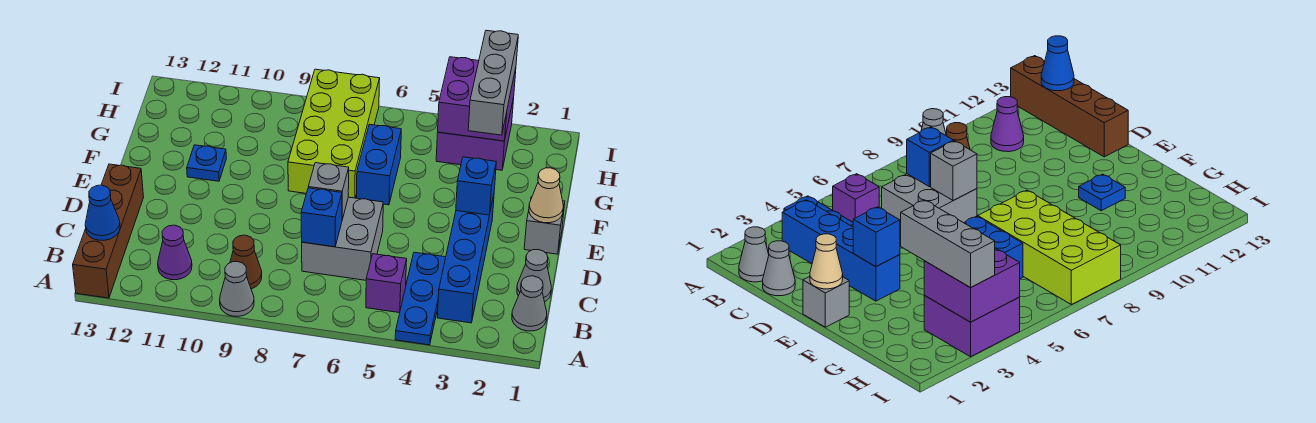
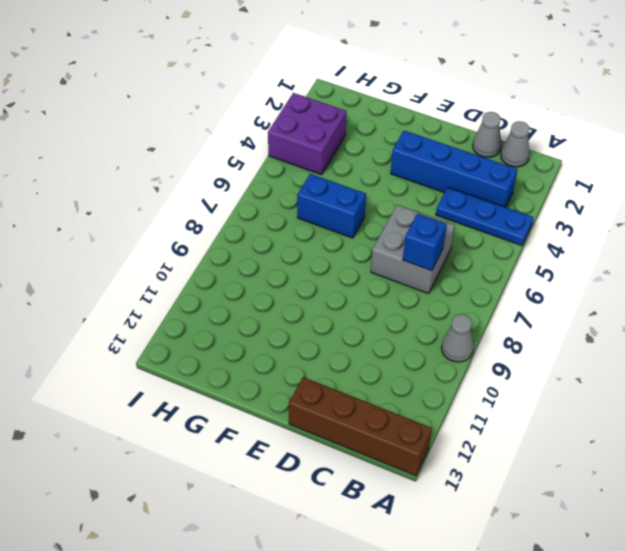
none -> purple 1x1 brick [366,254,407,313]
none -> brown 1x1 cone [230,235,262,289]
none -> purple 1x1 cone [158,225,192,280]

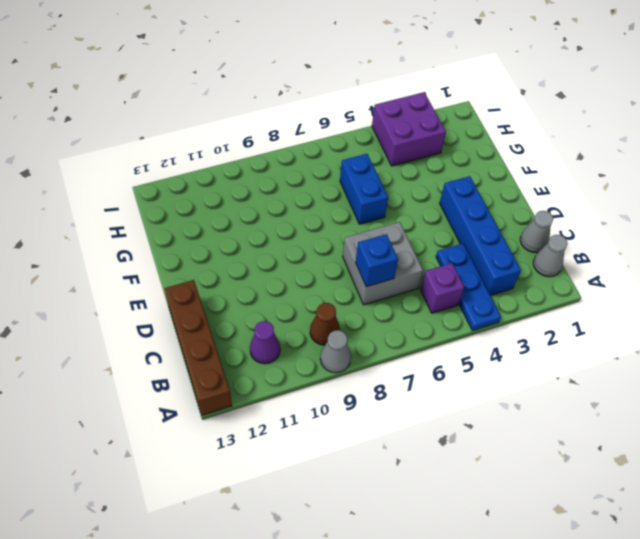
none -> grey 1x1 brick [524,197,565,254]
none -> lime 2x4 brick [288,69,380,198]
none -> blue 1x1 plate [187,145,226,181]

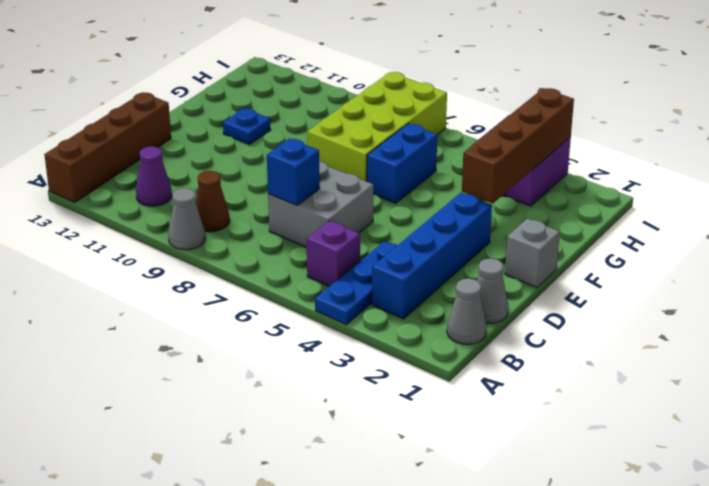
brown 1x4 brick [462,88,574,203] -> purple 2x2 brick [438,57,516,141]
none -> blue 1x1 cone [85,185,120,240]
none -> grey 1x1 brick [308,163,349,220]
none -> tan 1x1 cone [529,168,563,223]

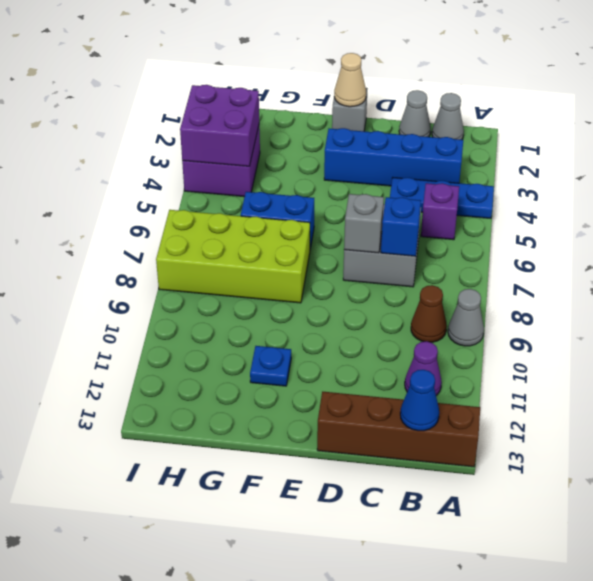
none -> blue 1x1 brick [456,157,496,215]
none -> grey 1x3 brick [468,30,518,135]

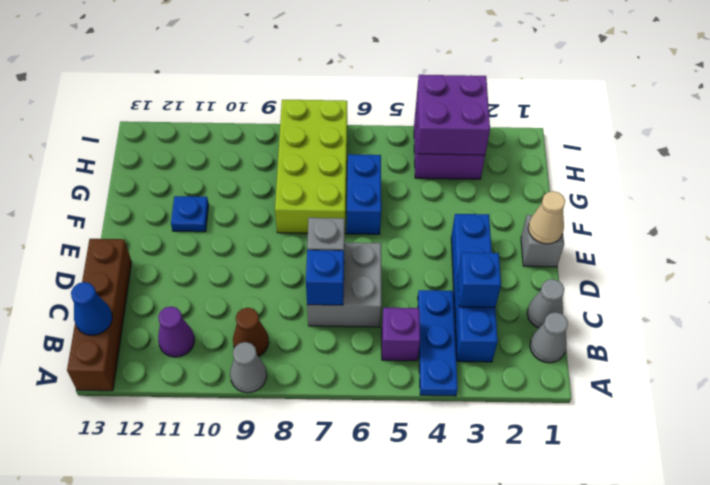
blue 1x1 brick [458,252,501,307] -> blue 1x1 brick moved to [456,157,496,215]
none -> grey 1x3 brick [468,30,518,135]

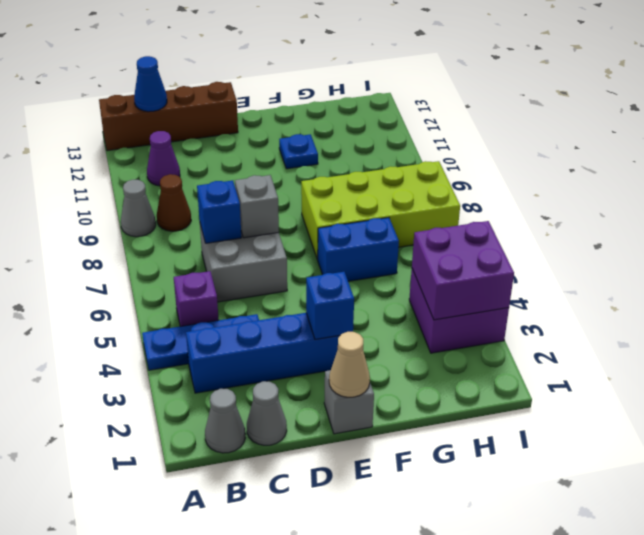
none -> grey 1x3 brick [468,30,518,135]

